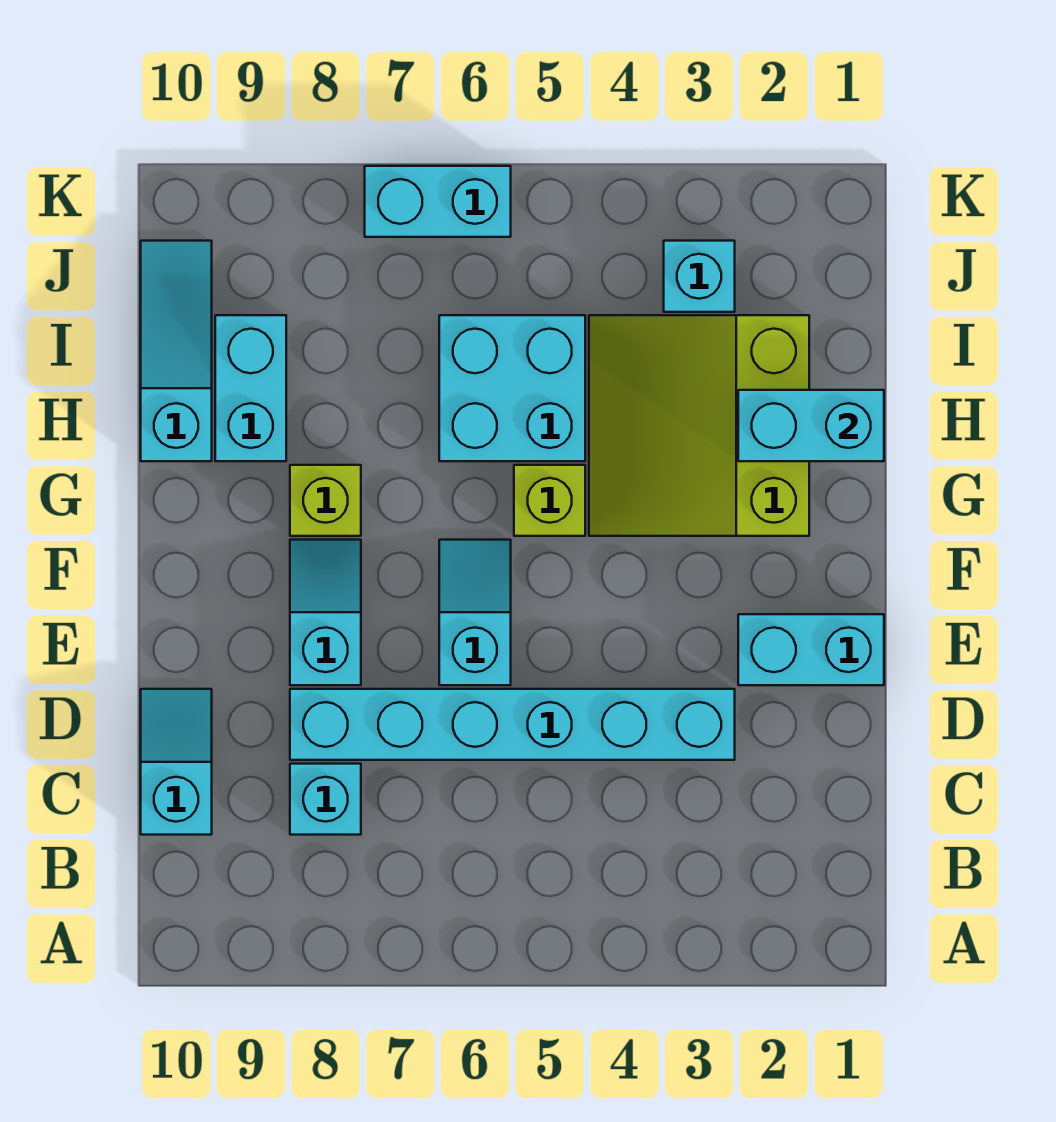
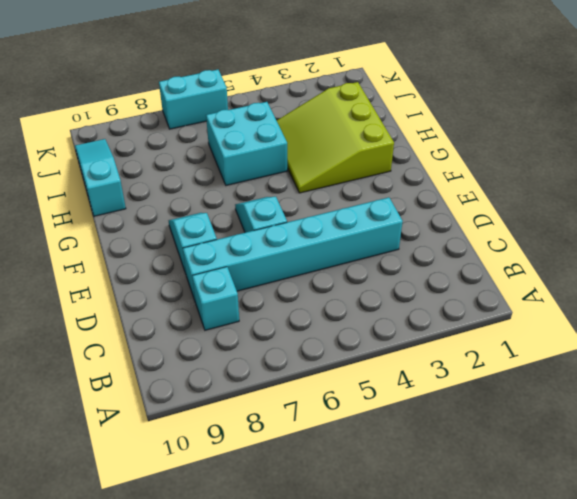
none -> cyan 1x2 slope [141,689,212,835]
none -> cyan 1x2 brick [738,614,884,685]
none -> lime 1x1 brick [514,465,585,536]

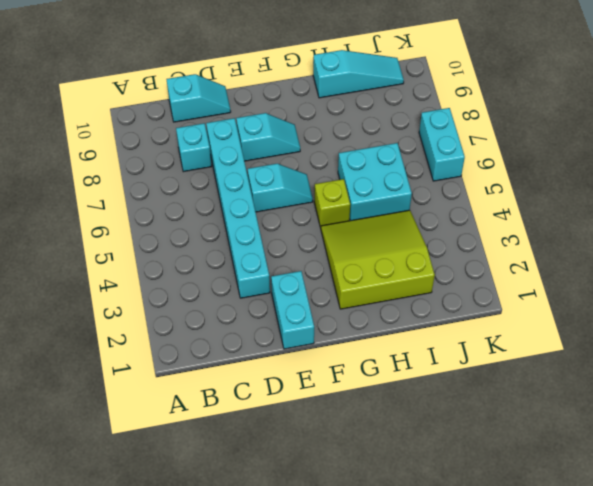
none -> lime 1x1 brick [290,465,361,536]
none -> cyan 1x2 brick [215,315,286,461]
none -> cyan 1x1 brick [664,241,735,312]

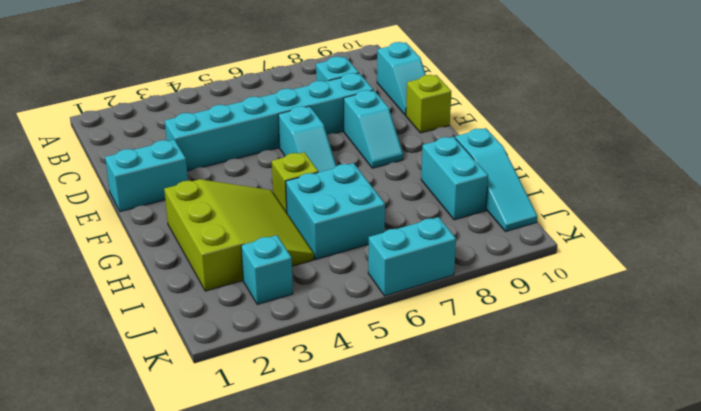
lime 1x1 brick [406,75,451,133] -> lime 1x1 brick moved to [290,465,361,536]
none -> cyan 1x2 brick [738,390,884,461]

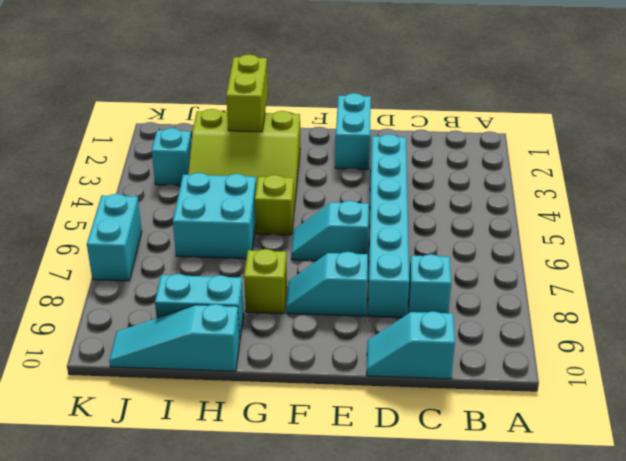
lime 1x2 brick [226,55,268,132] -> cyan 1x2 brick [738,390,884,461]

